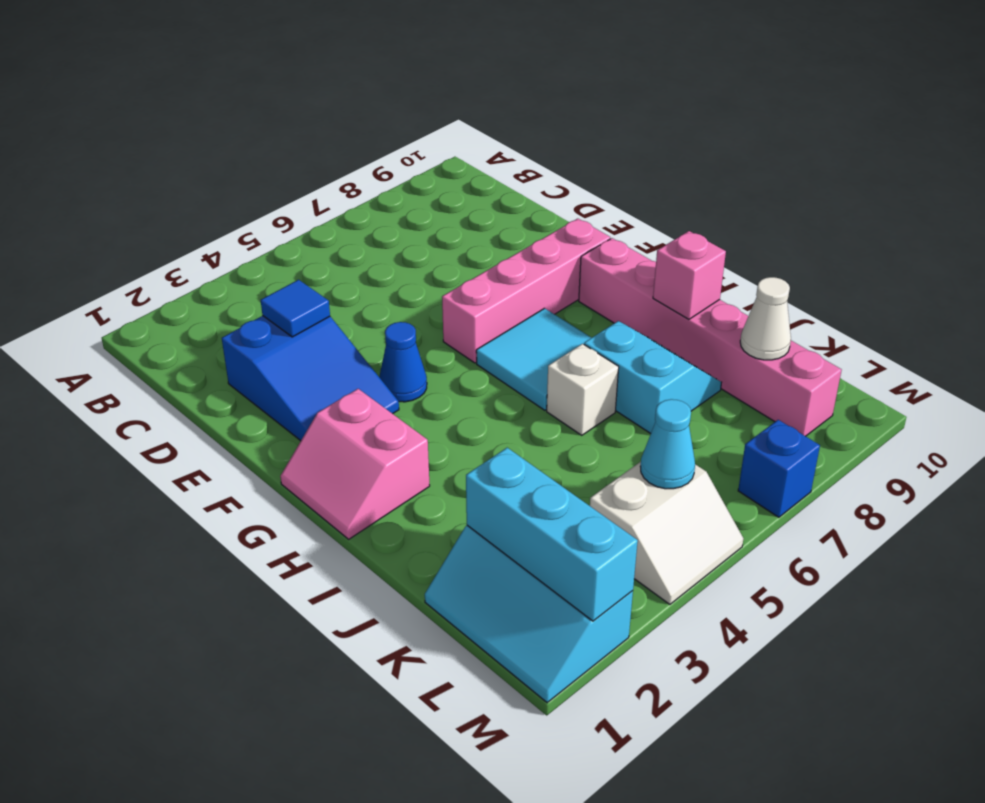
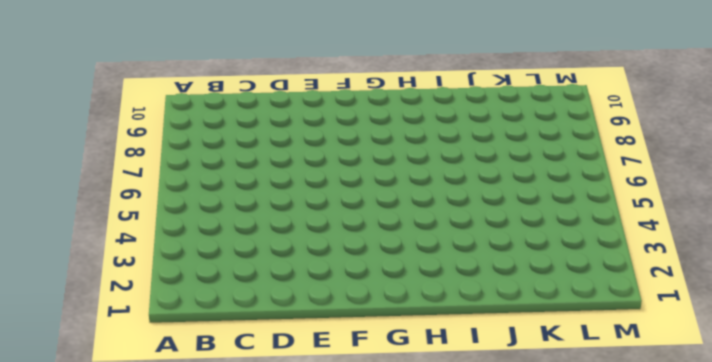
none -> blue 2x3 slope [222,316,399,441]
none -> blue 1x1 cone [379,322,427,402]
none -> pink 1x4 brick [442,219,610,363]

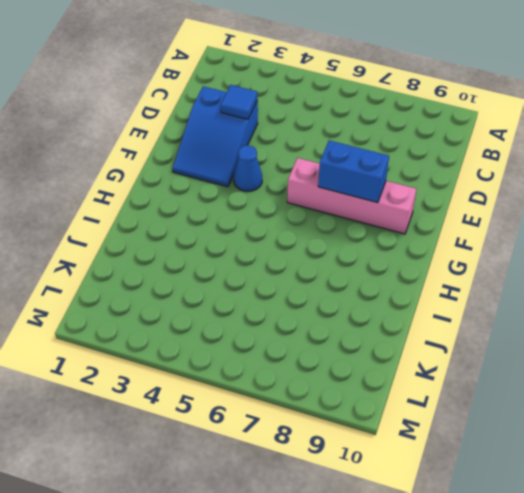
blue 1x2 brick [318,140,389,203] -> none
none -> pink 2x2 slope [280,389,430,539]
none -> cyan 2x2 tile [476,308,591,410]
none -> pink 1x6 brick [579,238,842,436]

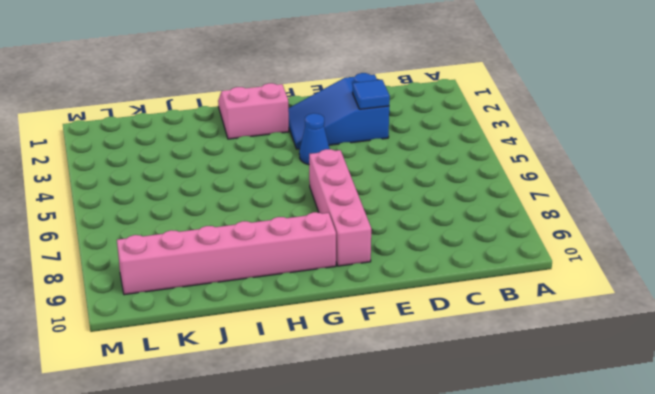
none -> cyan 2x2 tile [476,308,591,410]
none -> white 1x1 brick [547,344,619,435]
none -> cyan 2x2 slope [584,321,722,434]

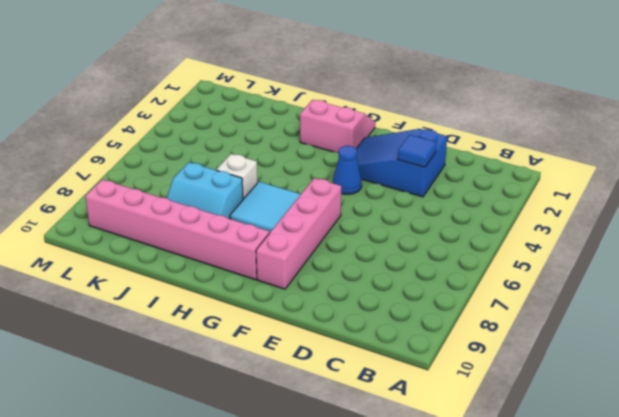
none -> cyan 2x3 slope [425,525,633,703]
none -> white 2x2 slope [590,462,743,604]
none -> blue 1x1 brick [738,420,820,517]

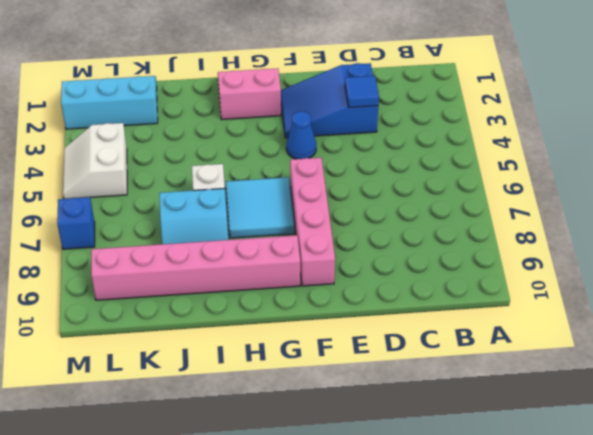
none -> pink 1x1 brick [653,231,726,319]
none -> cyan 1x3 brick [466,448,638,621]
none -> white 1x1 cone [740,277,791,360]

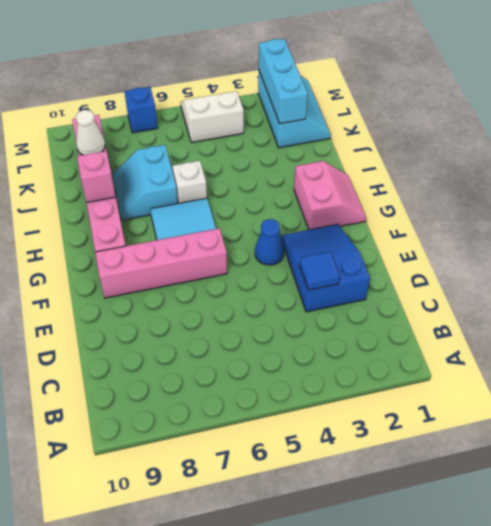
none -> cyan 1x1 cone [640,399,695,489]

